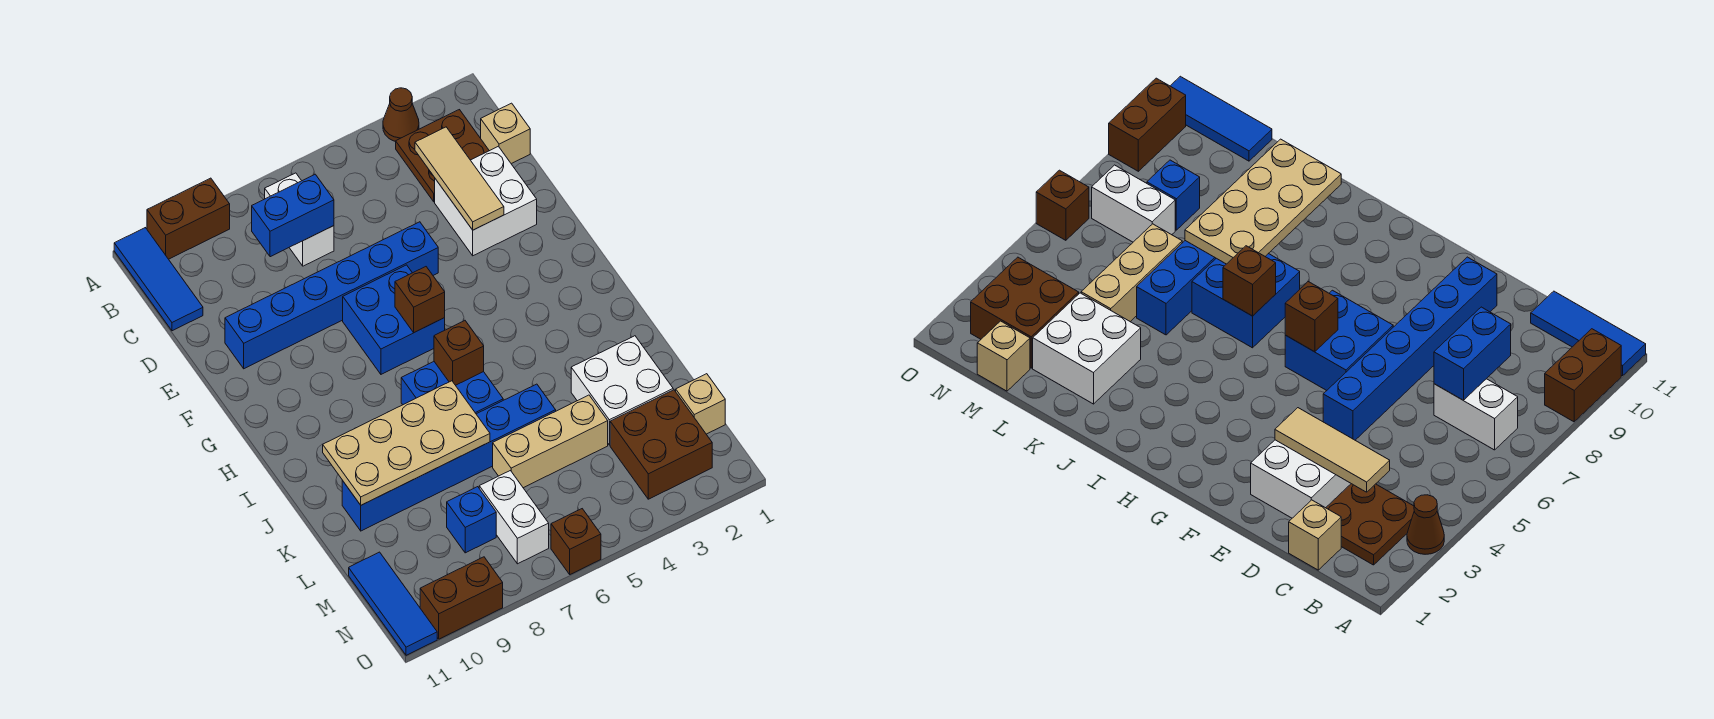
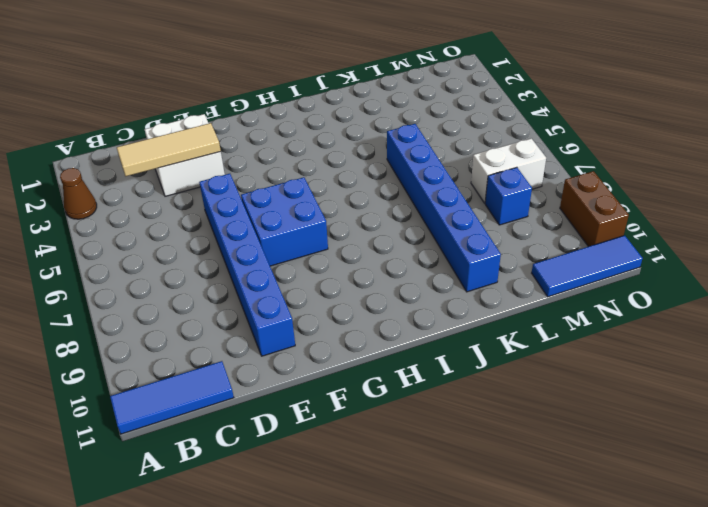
none -> brown 1x2 brick [147,178,230,259]
none -> brown 2x2 plate [396,110,489,202]
none -> white 1x2 brick [265,173,334,266]

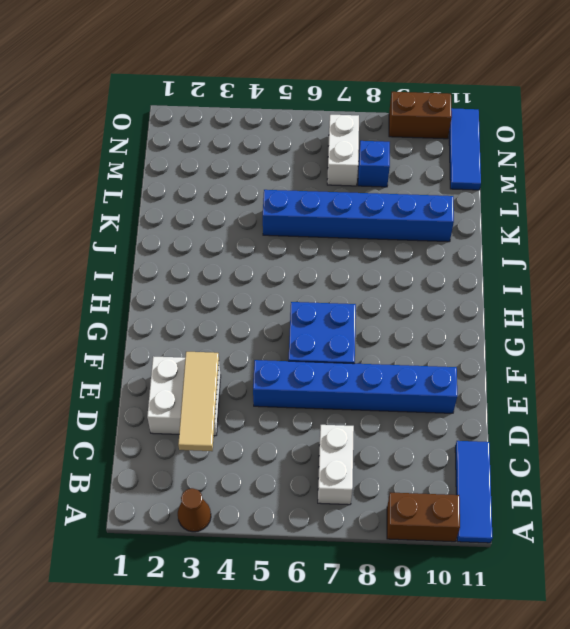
none -> brown 2x2 plate [396,110,489,202]
none -> tan 1x1 brick [481,103,530,164]
none -> blue 2x2 brick [401,362,503,414]

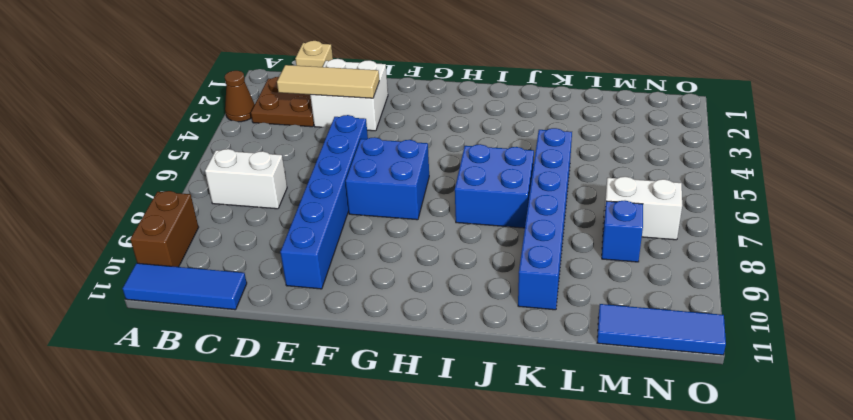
none -> white 2x2 brick [571,336,673,445]
none -> tan 1x3 brick [493,395,608,488]
none -> tan 1x1 brick [676,374,725,434]

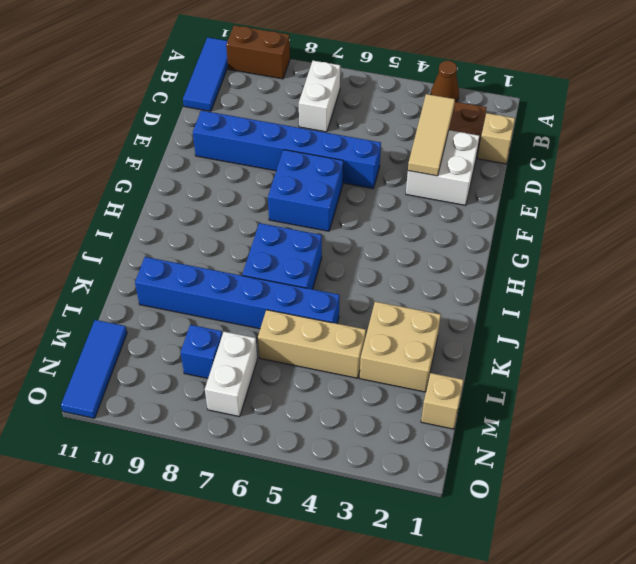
tan 2x2 brick [360,302,441,392] -> white 2x2 brick [571,336,673,445]
none -> brown 2x2 brick [610,390,712,499]
none -> brown 1x1 brick [551,509,601,574]
none -> brown 1x2 brick [420,557,503,639]

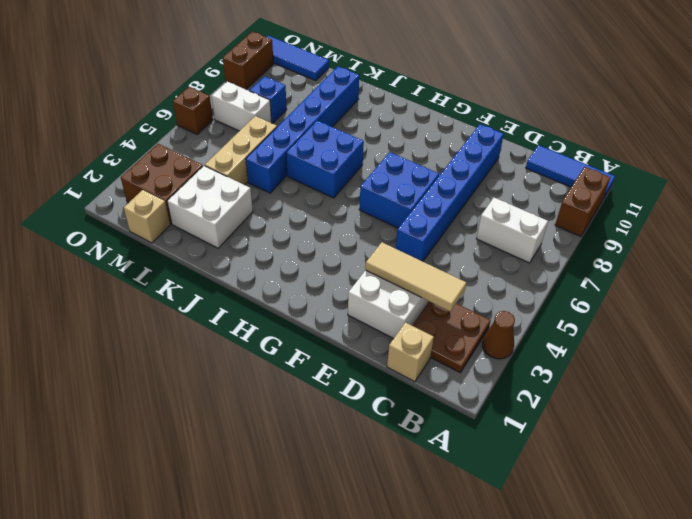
none -> blue 1x2 brick [252,174,334,257]
none -> brown 1x1 brick [395,267,445,332]
none -> brown 1x1 brick [434,321,484,385]

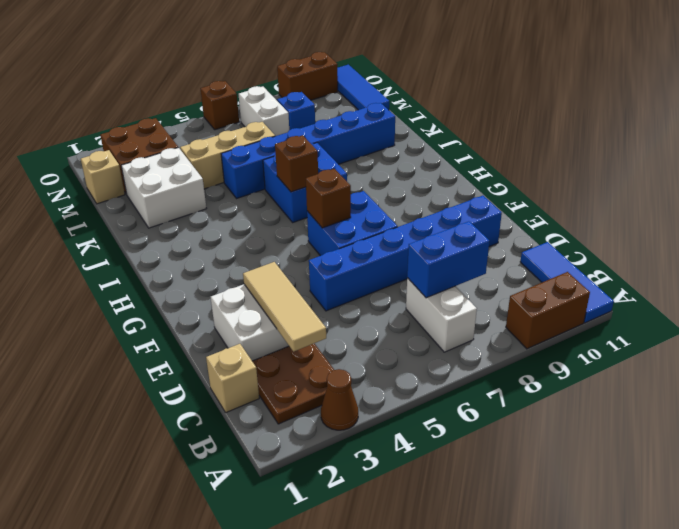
none -> tan 2x4 plate [323,381,490,505]

